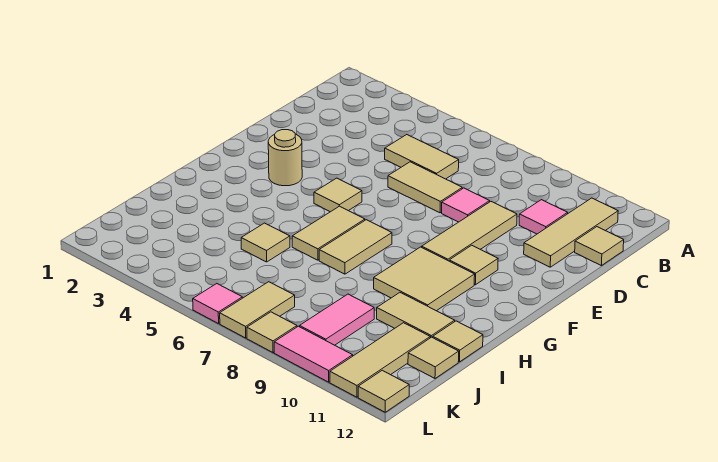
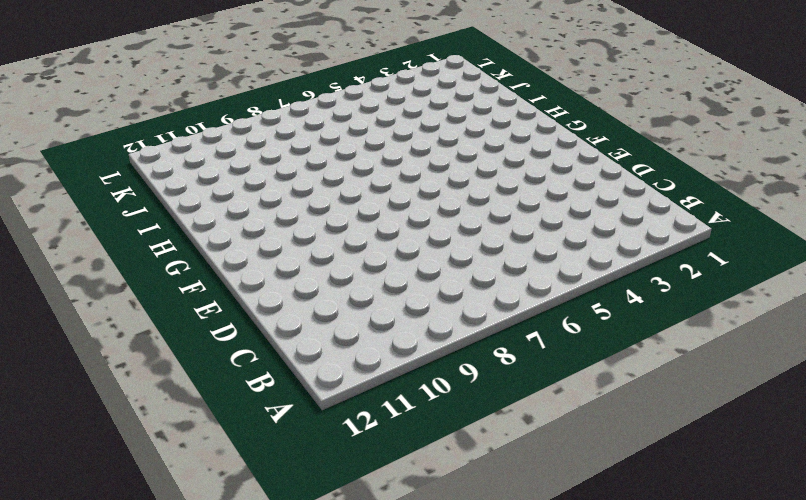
none -> tan 1x3 tile [524,198,618,267]
none -> tan 1x2 tile [385,135,459,179]
none -> pink 1x1 tile [519,200,568,234]

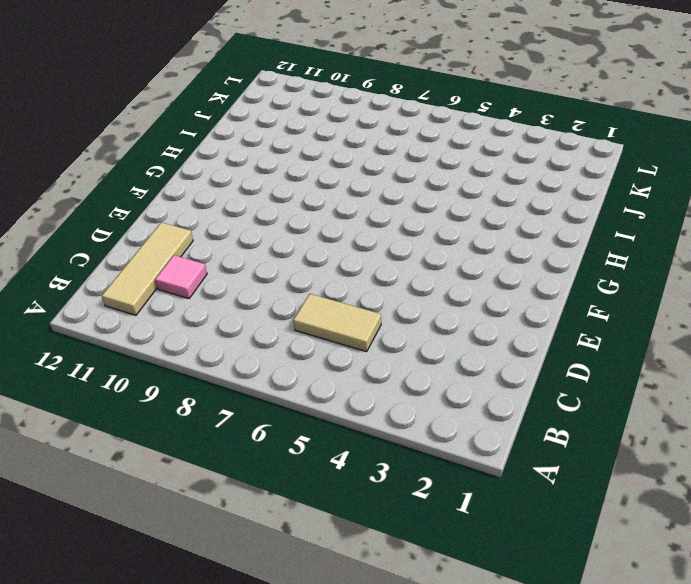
none -> tan 1x1 tile [575,227,624,266]
none -> tan 1x2 tile [388,162,462,213]
none -> pink 1x1 tile [442,188,490,222]

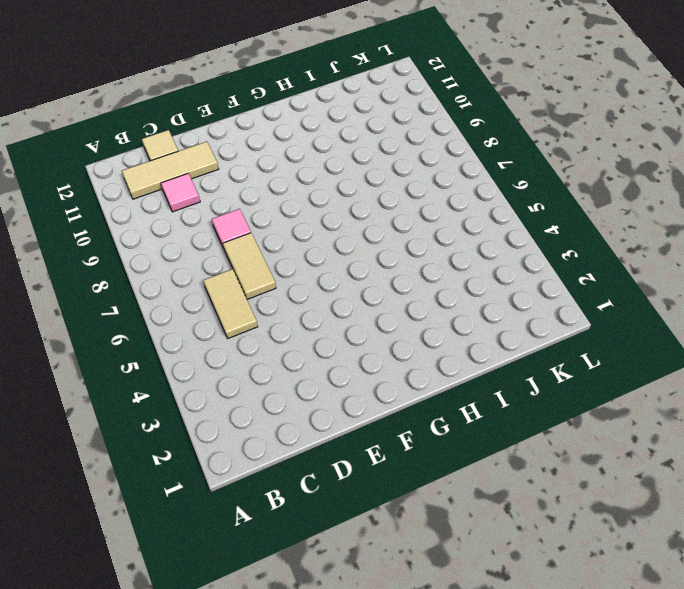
none -> tan 1x3 tile [422,202,517,261]
none -> tan 1x1 round brick [268,130,302,186]
none -> tan 1x1 tile [314,178,362,212]

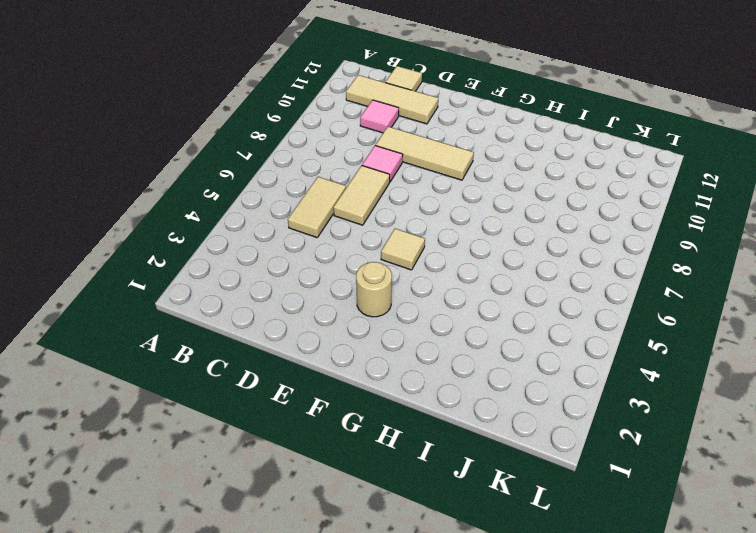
none -> tan 1x1 tile [449,245,498,285]
none -> tan 1x2 tile [292,206,365,260]
none -> tan 1x2 tile [319,220,392,274]

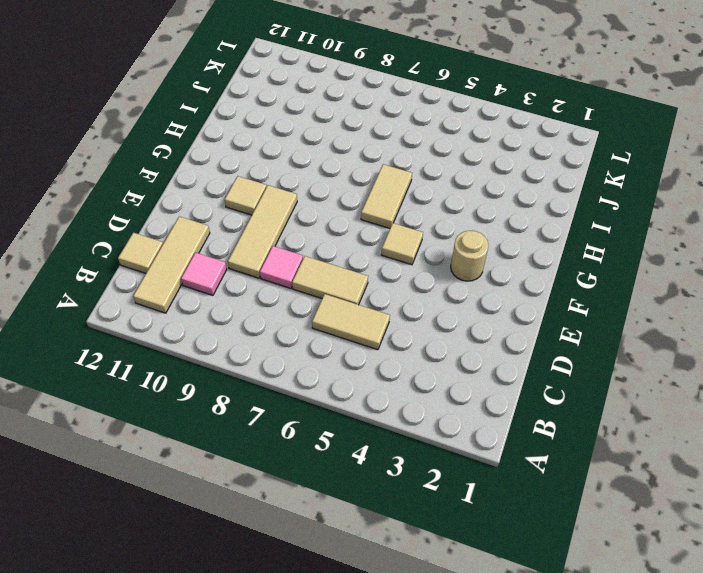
none -> tan 1x2 tile [319,220,392,274]
none -> tan 2x2 tile [374,247,475,311]
none -> tan 1x1 tile [241,223,290,262]

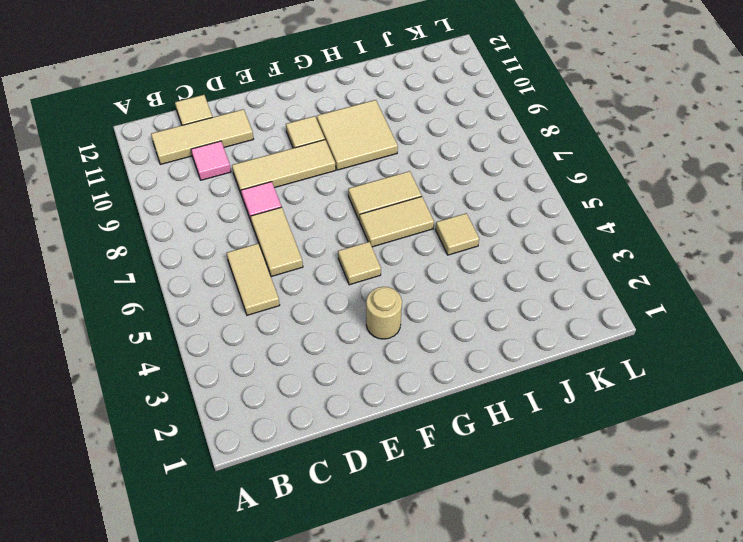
none -> tan 1x2 tile [377,293,455,338]
none -> tan 1x1 tile [433,321,483,362]
none -> pink 1x2 tile [300,294,374,345]

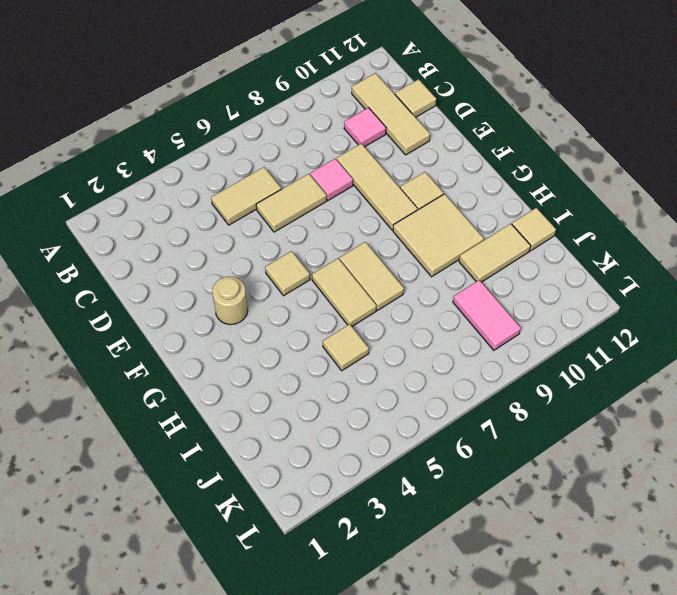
none -> tan 1x3 tile [330,323,430,397]
none -> tan 1x1 tile [408,337,459,378]
none -> tan 1x2 tile [220,282,295,338]

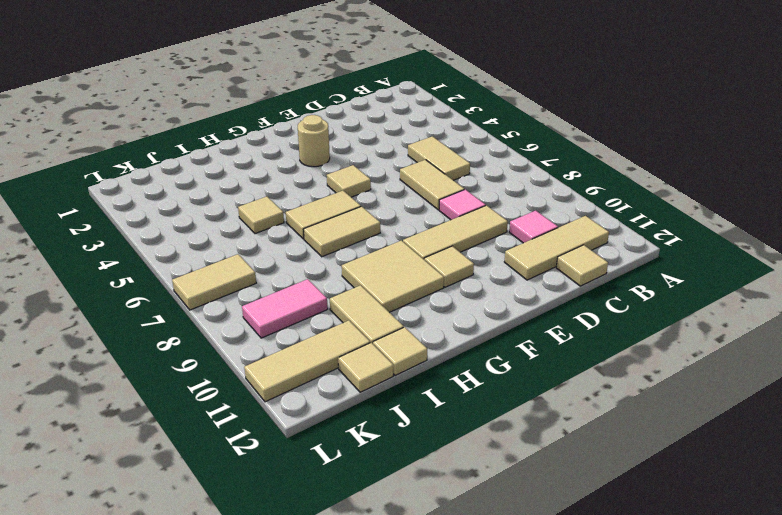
none -> pink 1x1 tile [193,284,242,324]
none -> tan 1x1 tile [247,312,297,353]
none -> pink 1x2 tile [274,326,353,382]

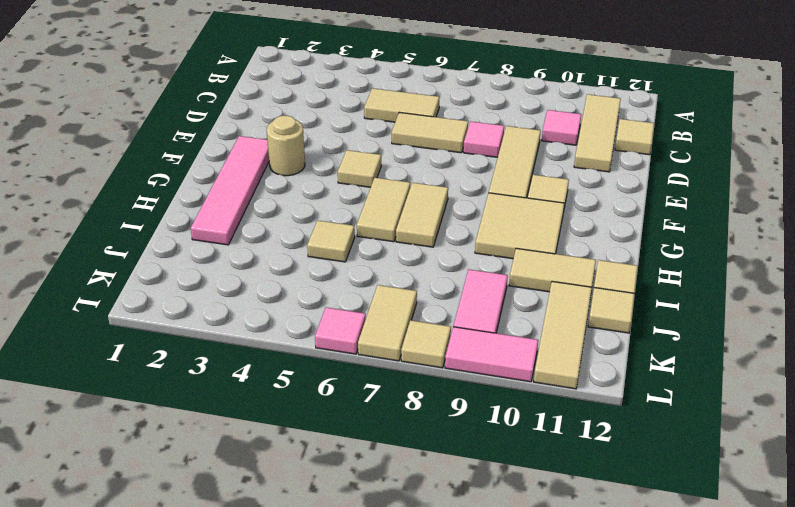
pink 1x4 tile [191,136,269,245] -> none
none -> tan 1x1 tile [358,370,409,412]

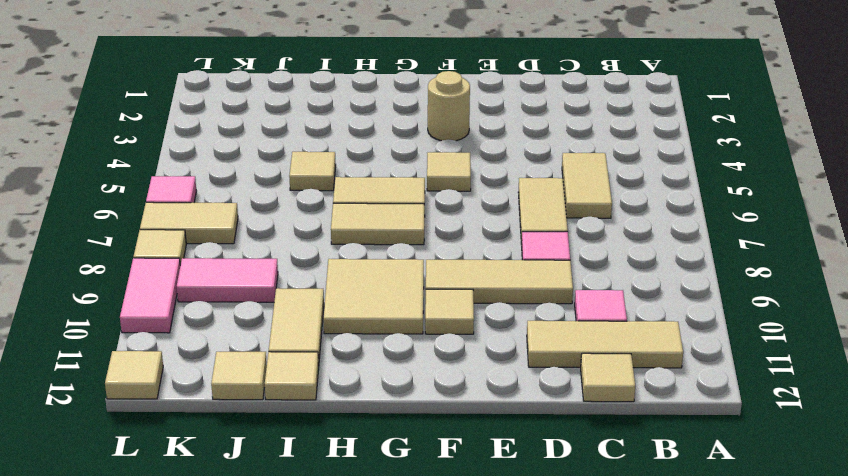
none -> tan 1x3 tile [330,323,430,397]

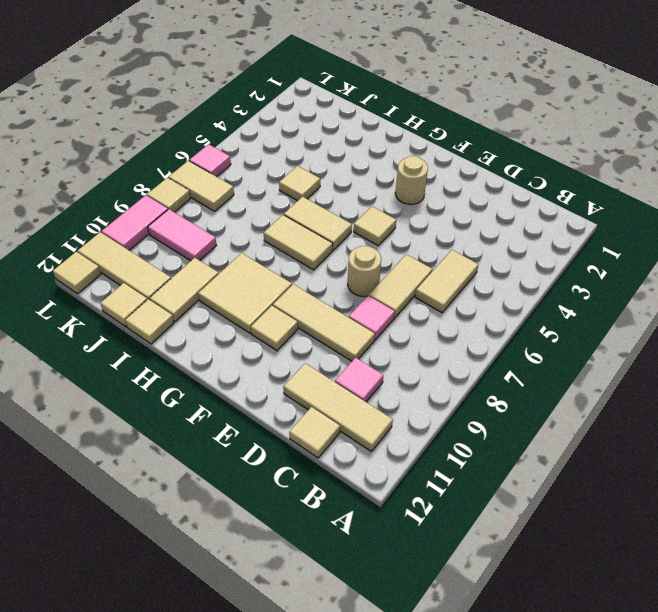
tan 1x1 round brick [348,246,381,297] -> none

